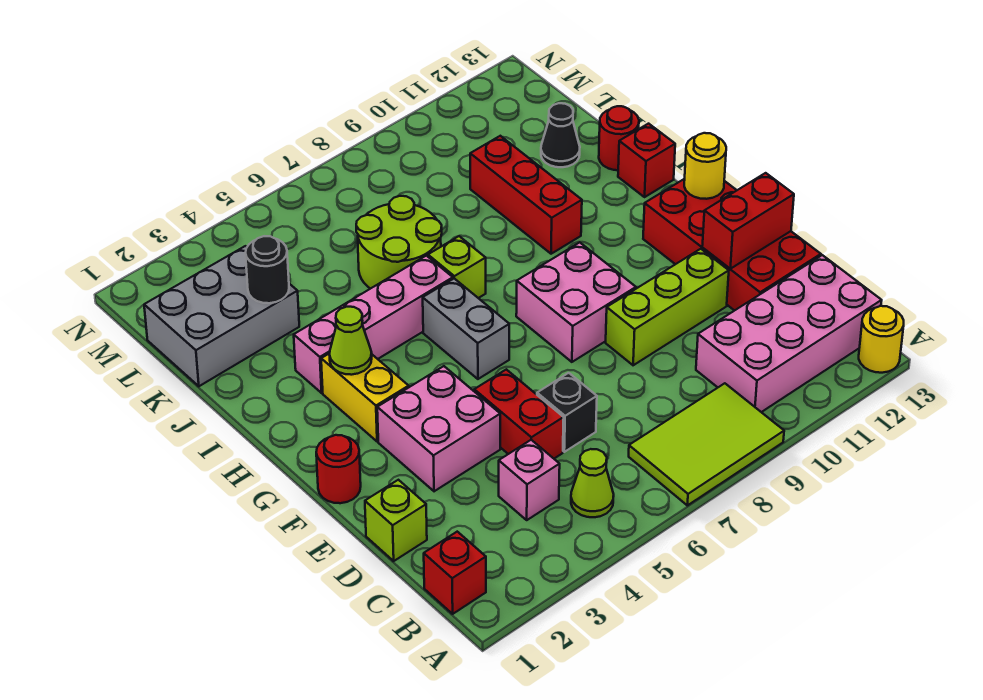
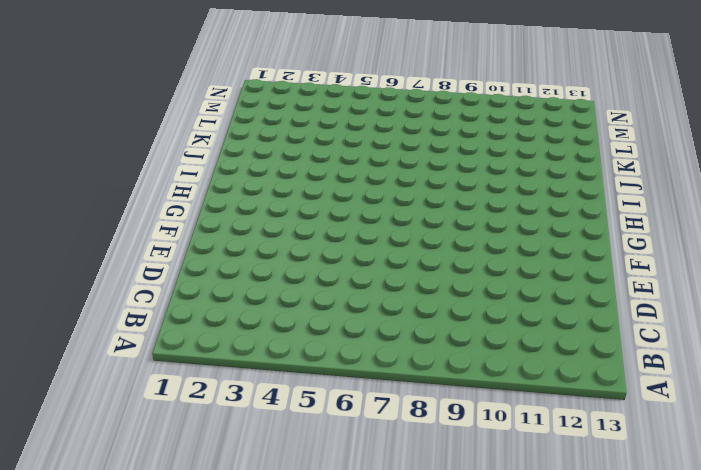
none -> lime 2x3 tile [629,383,784,505]
none -> yellow 1x1 round brick [859,306,904,373]
none -> red 1x1 brick [424,532,486,614]

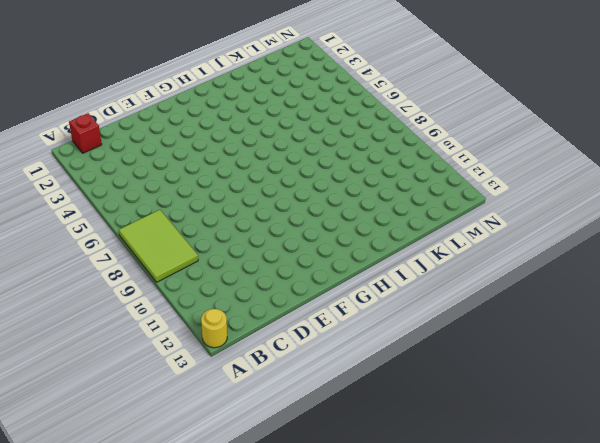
none -> lime 1x1 cone [571,449,614,517]
none -> pink 2x4 brick [696,255,882,412]
none -> pink 1x1 brick [499,440,560,520]

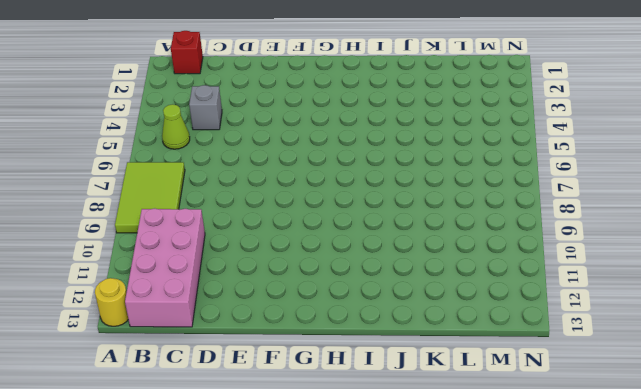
grey 1x1 brick [189,85,222,130] -> pink 1x1 brick [499,440,560,520]
none -> lime 1x1 brick [365,480,427,561]
none -> red 1x2 brick [474,369,564,458]
none -> black 1x1 brick [537,373,597,452]

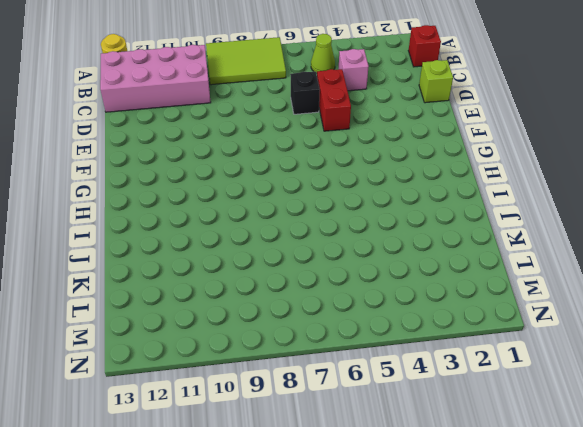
none -> red 2x4 brick [643,179,821,311]
none -> pink 2x2 brick [377,366,500,491]
none -> lime 1x3 brick [606,249,729,365]

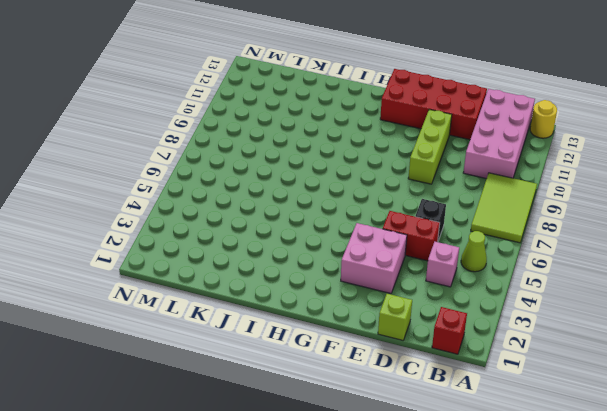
none -> red 1x1 round brick [316,435,361,503]
none -> pink 2x2 brick [516,242,636,362]
none -> yellow 1x2 brick [321,353,409,442]

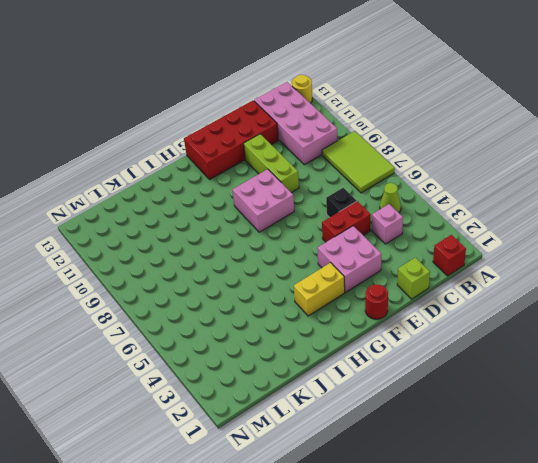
none -> grey 1x2 brick [423,279,509,379]
none -> pink 1x4 brick [294,256,453,393]
none -> lime 1x1 brick [428,236,486,298]

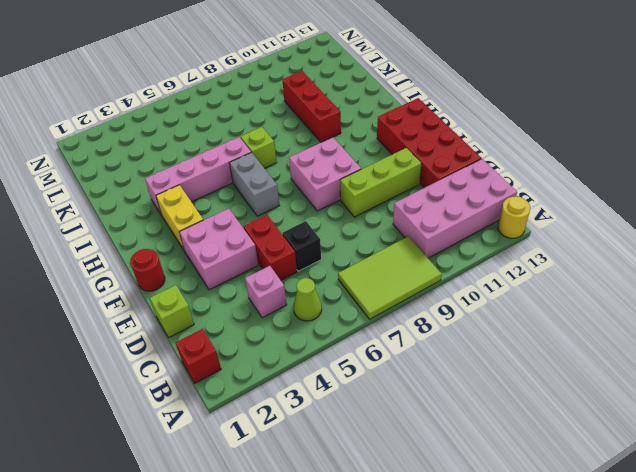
none -> red 1x1 brick [618,124,675,197]
none -> lime 2x2 round brick [356,196,442,289]
none -> red 1x1 round brick [599,106,639,170]

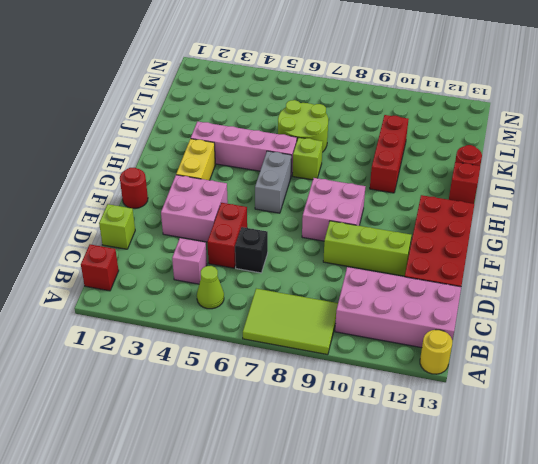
none -> grey 2x3 brick [144,246,299,386]
none -> black 1x1 cone [541,103,580,167]
none -> red 1x2 brick [702,173,794,269]

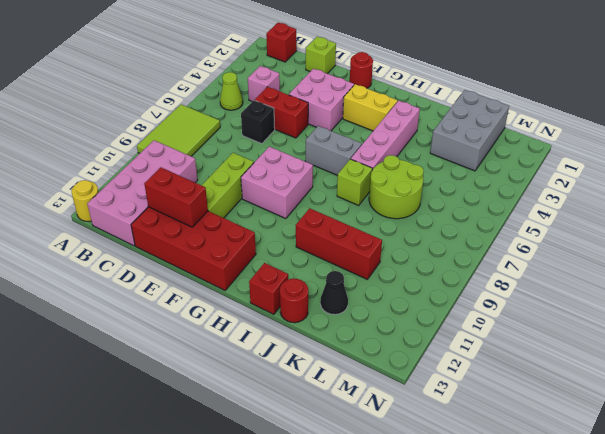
red 1x2 brick [144,167,208,227] -> red 1x2 brick turned to [702,173,794,269]
none -> yellow 1x1 round brick [684,133,726,199]
none -> lime 1x1 cone [329,307,372,375]
none -> black 1x1 round brick [246,236,289,303]

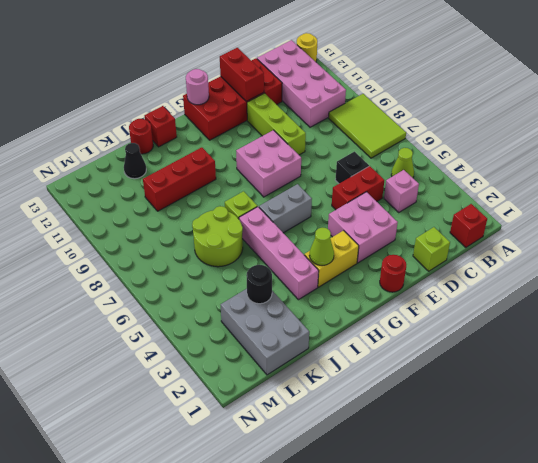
pink 1x1 round brick [186,69,209,105] -> yellow 1x1 round brick [684,133,726,199]

